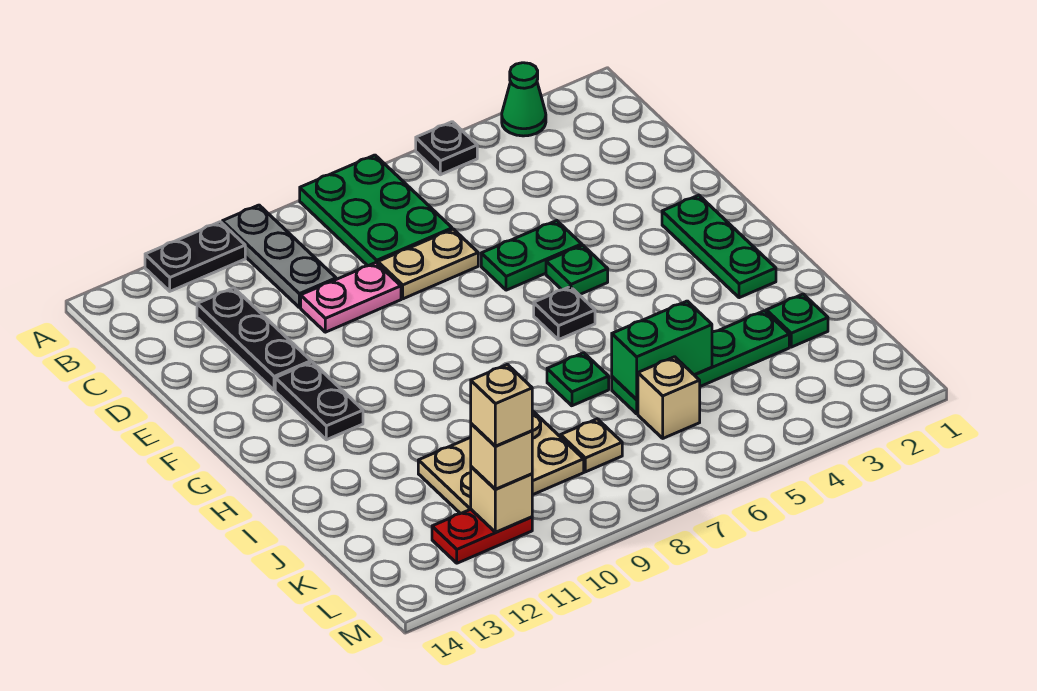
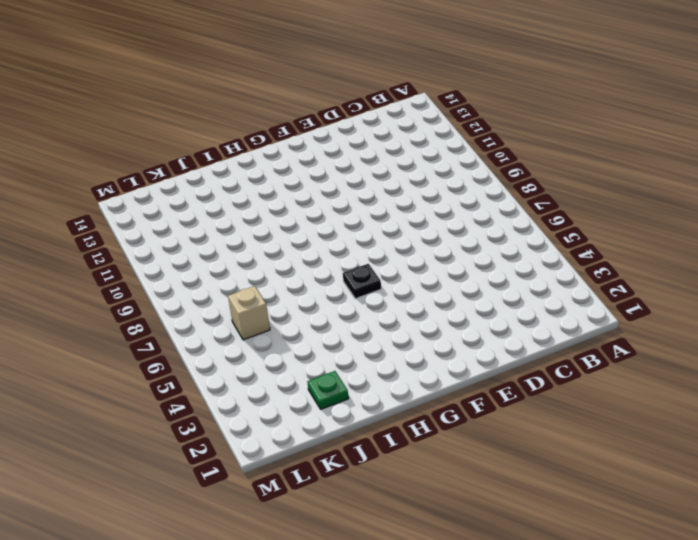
none -> green 1x1 cone [502,63,546,136]
none -> black 1x1 plate [416,122,477,175]
none -> green 2x3 plate [300,155,452,266]

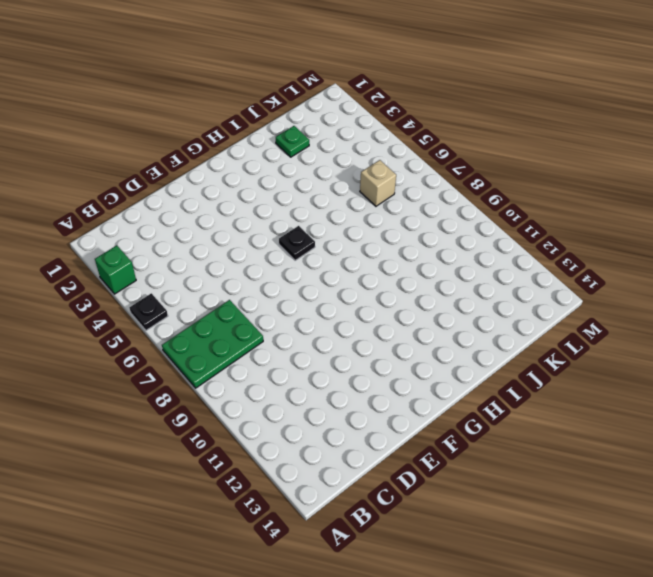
green 1x1 brick [95,245,136,294] -> green 1x1 cone [502,63,546,136]
none -> grey 1x3 plate [222,205,336,307]
none -> black 1x2 plate [145,222,245,291]
none -> black 1x3 plate [197,288,311,390]

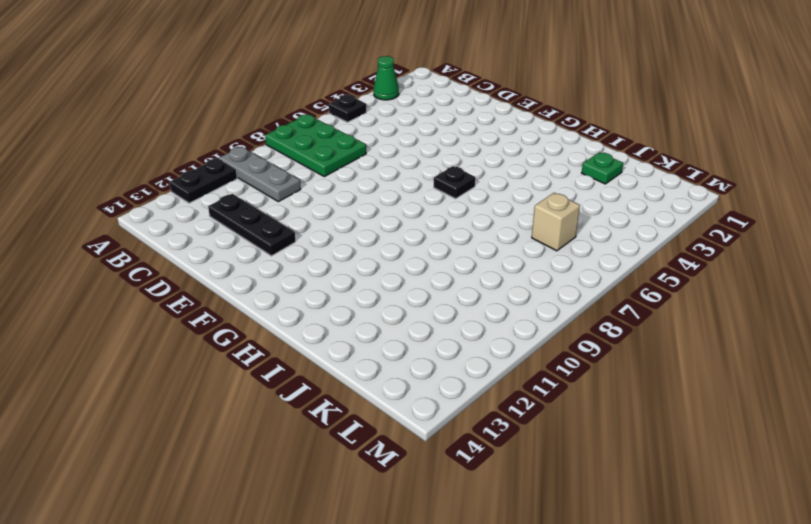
none -> tan 1x2 plate [378,229,478,299]
none -> pink 1x2 plate [301,263,401,332]
none -> green 1x2 plate [481,220,582,290]

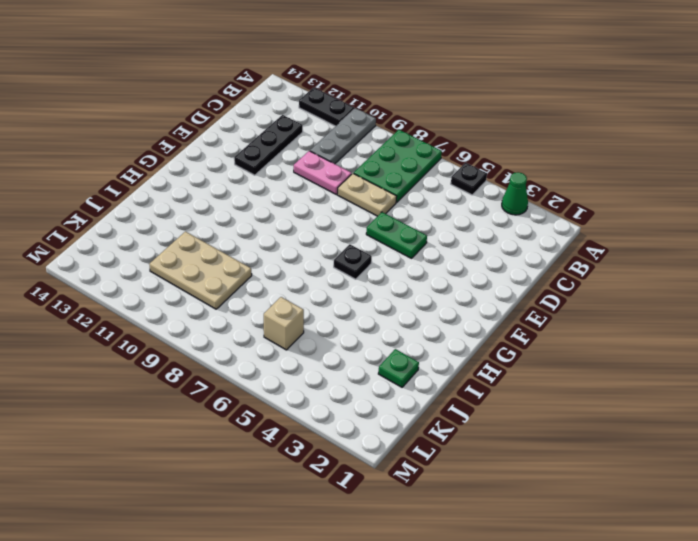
none -> green 1x3 plate [662,195,776,298]
none -> green 1x1 plate [546,245,608,295]
none -> black 1x2 plate [275,362,363,440]

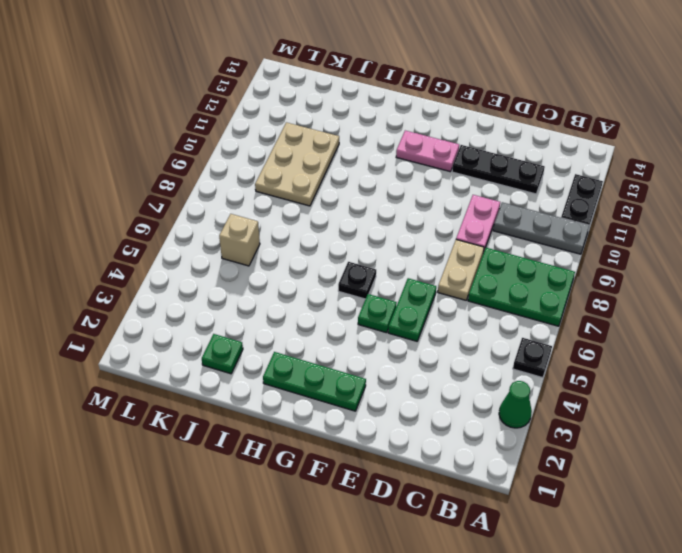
pink 1x2 plate [396,131,459,172] -> black 1x2 plate [275,362,363,440]
none -> green 1x1 plate [547,353,609,406]
none -> green 1x4 plate [612,311,789,414]
none -> tan 1x1 plate [561,419,622,472]

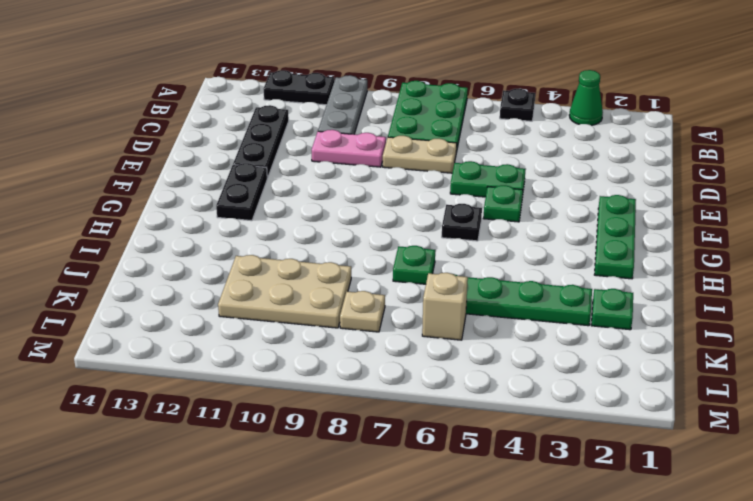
none -> red 1x2 plate [432,509,532,563]
none -> green 1x2 brick [612,301,712,400]
none -> tan 1x1 brick [471,467,532,532]

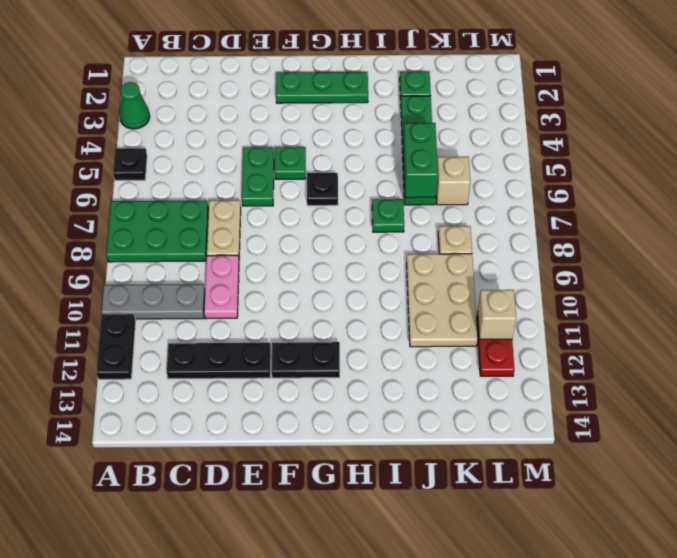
none -> tan 1x1 brick [471,424,532,489]
none -> tan 1x1 brick [471,364,532,446]

